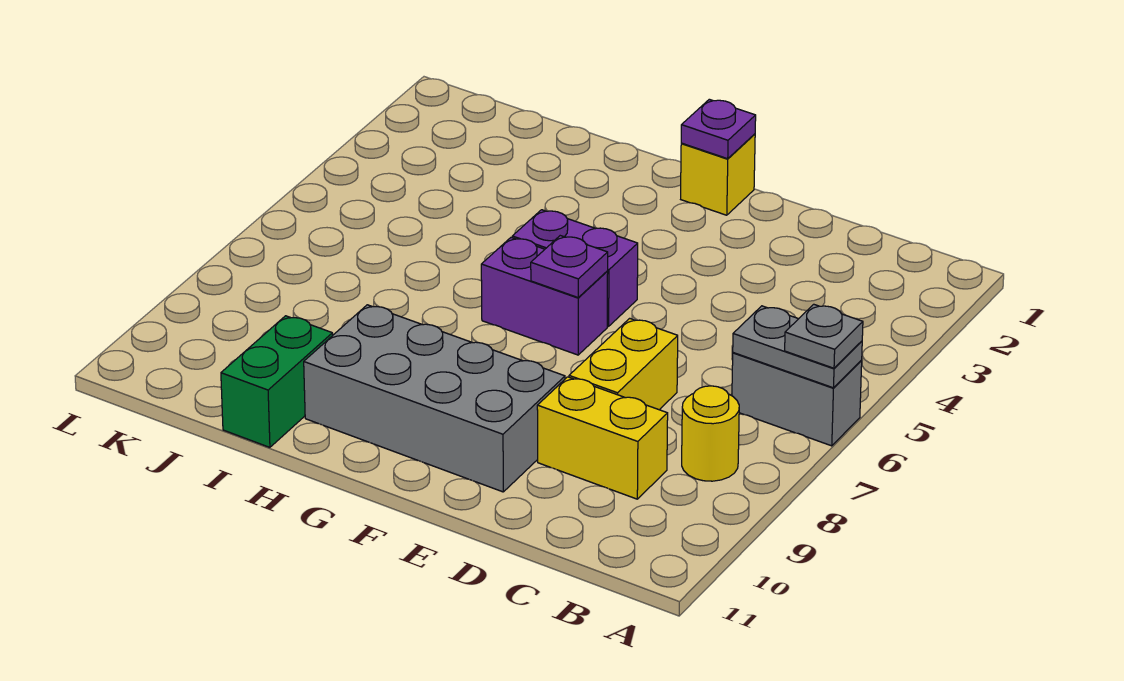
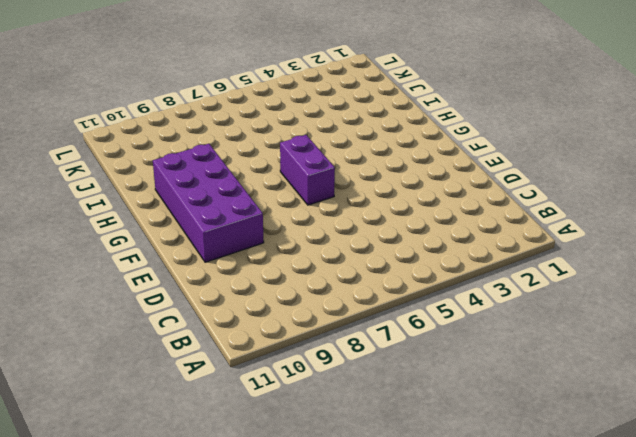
purple 2x4 brick [153,144,264,262] -> grey 2x4 brick [304,305,565,492]
none -> grey 1x2 brick [732,353,862,446]
none -> yellow 1x1 round brick [682,386,739,481]
none -> yellow 1x2 brick [537,377,668,499]

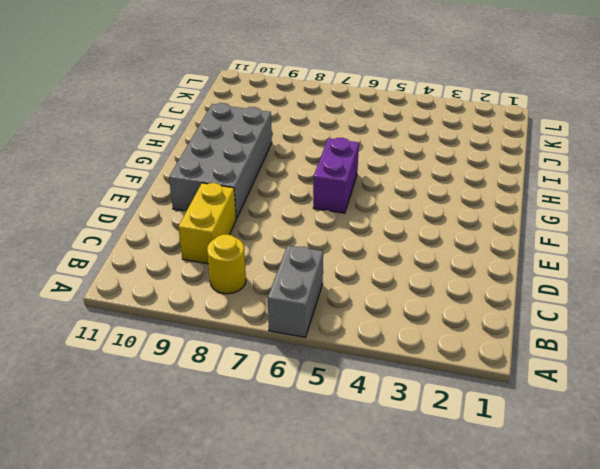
none -> yellow 1x2 brick [569,318,678,410]
none -> yellow 1x1 brick [681,134,755,215]
none -> purple 1x2 brick [512,210,638,326]

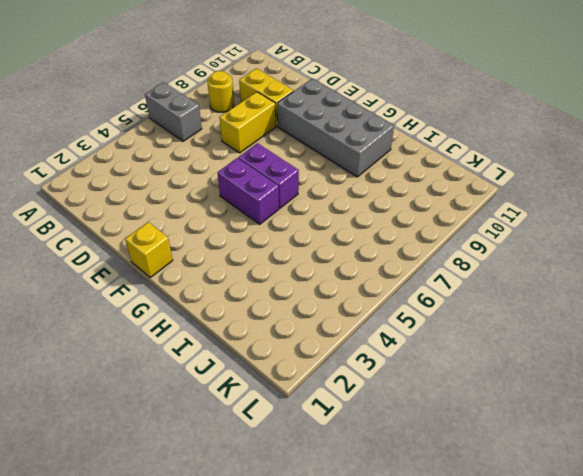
none -> green 1x2 brick [221,316,333,447]
none -> grey 1x2 plate [733,306,862,388]
none -> purple 1x1 plate [681,99,756,159]

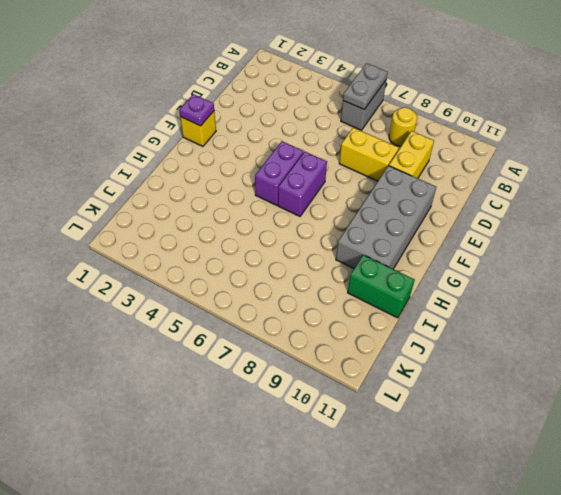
none -> purple 1x1 plate [531,236,608,297]
none -> grey 1x1 plate [785,304,863,368]

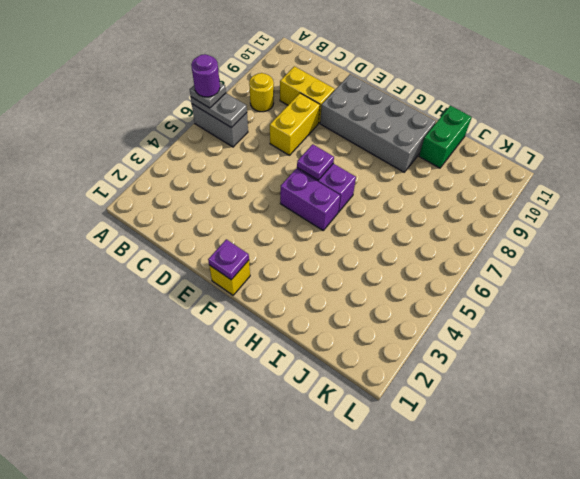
purple 1x1 round brick [191,54,220,97] -> none

